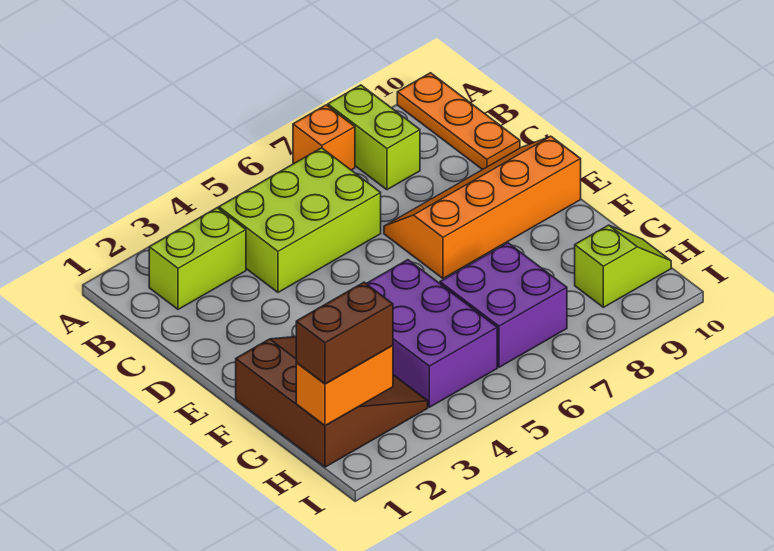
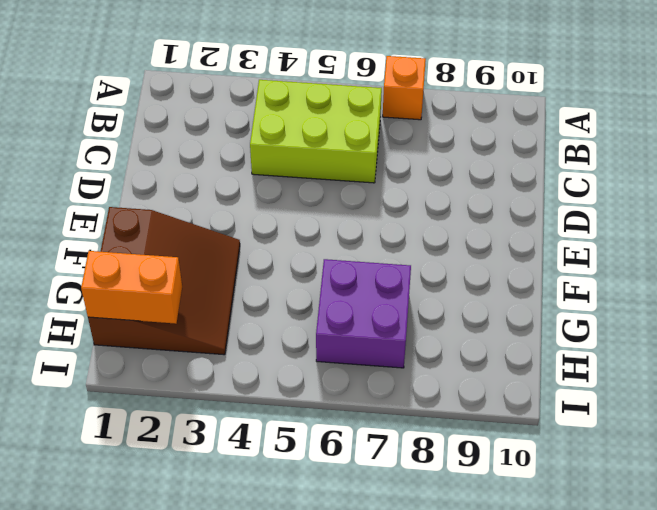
none -> lime 1x2 brick [328,85,420,190]
none -> orange 1x3 plate [397,73,520,170]
none -> lime 1x2 brick [149,208,246,309]

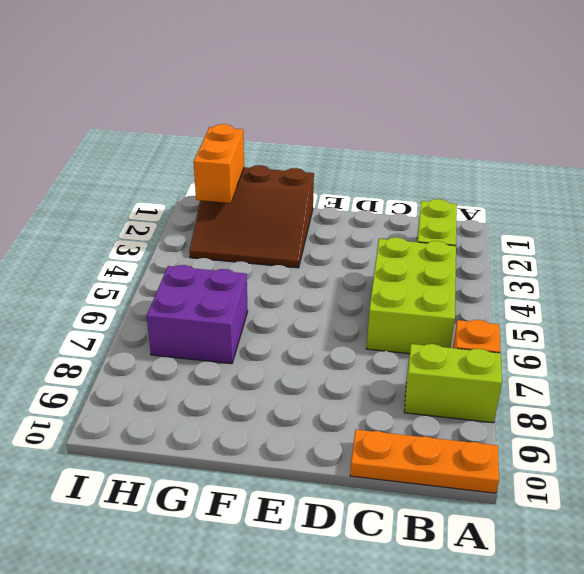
none -> orange 2x4 slope [384,136,581,278]
none -> purple 2x3 brick [366,260,497,407]
none -> lime 1x2 slope [575,225,671,307]

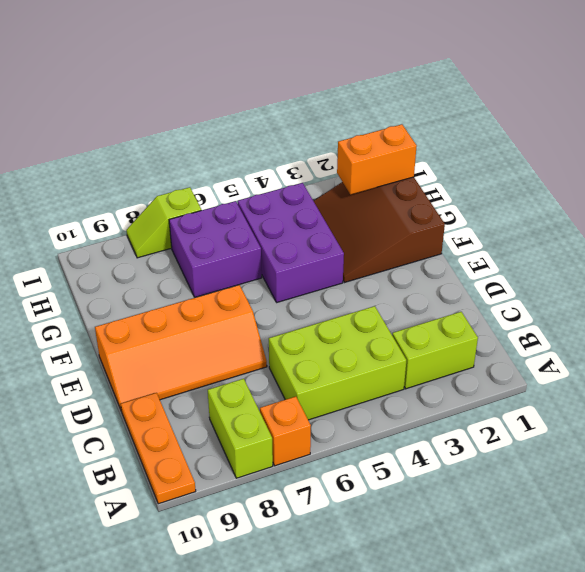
lime 1x2 slope [126,187,201,258] -> lime 1x2 slope moved to [575,225,671,307]
none -> brown 1x2 brick [296,282,393,384]

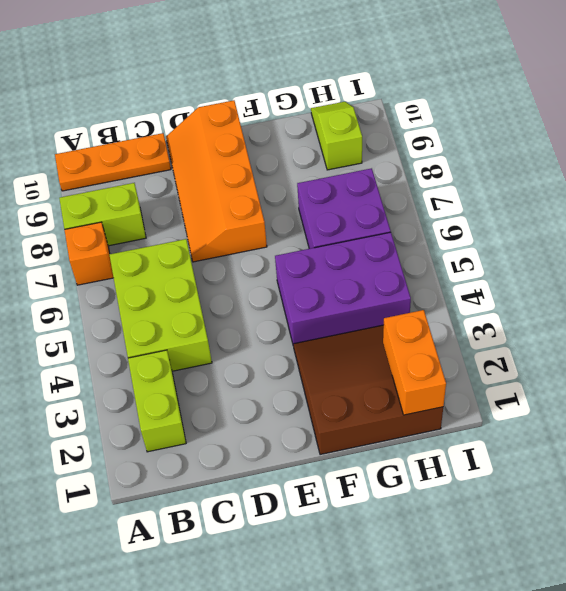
none -> brown 1x2 brick [296,282,393,384]

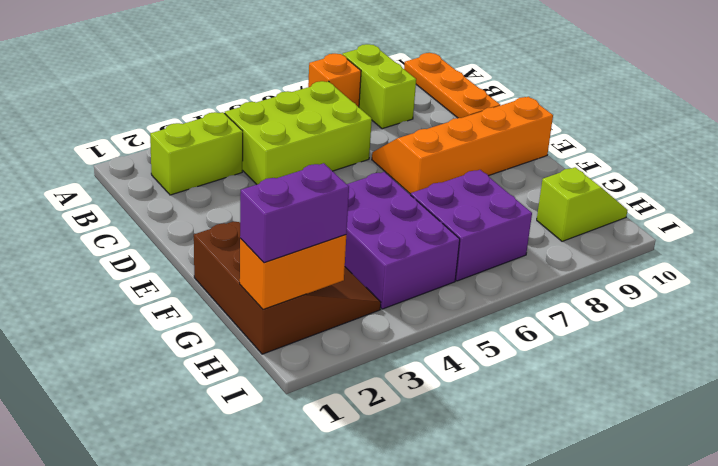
purple 1x2 brick [240,163,349,263] -> brown 1x2 brick [296,282,393,384]

